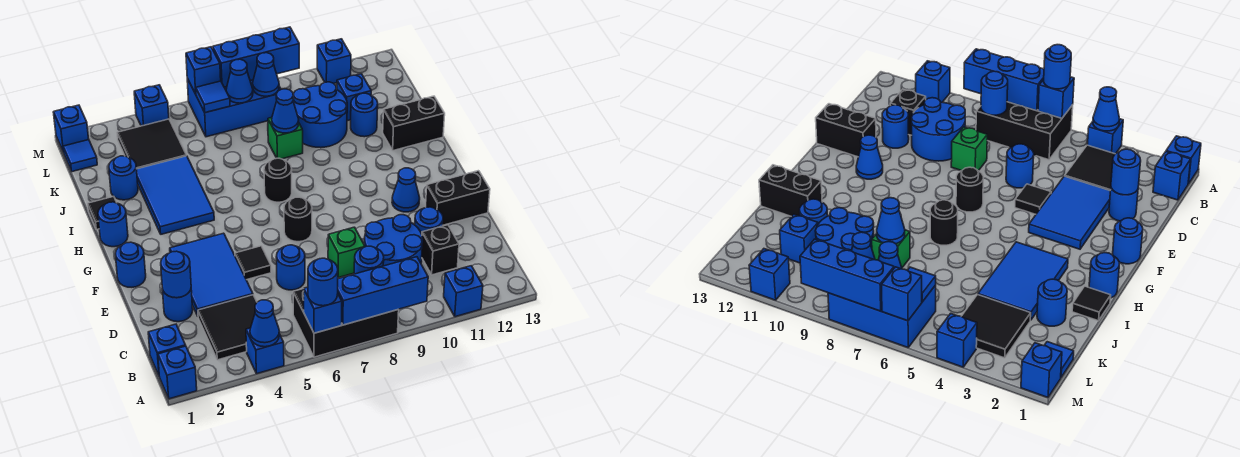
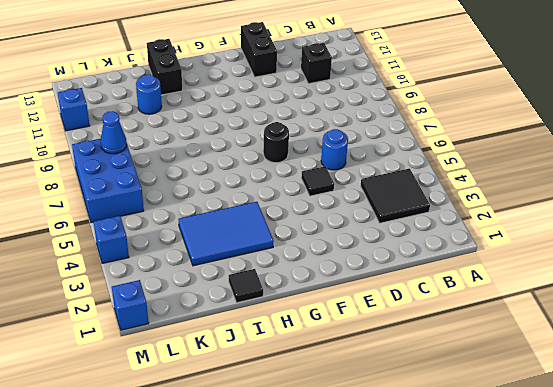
none -> blue 1x1 brick [158,346,197,399]
none -> blue 1x1 brick [246,328,284,374]
none -> black 2x3 brick [293,289,399,357]
none -> blue 1x1 brick [444,266,483,317]

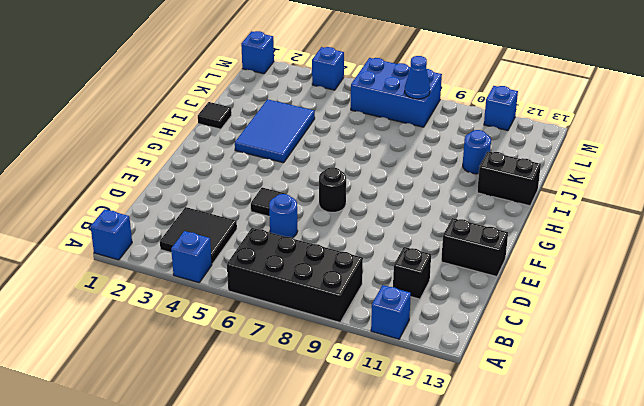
black 2x4 brick [227,228,363,322] -> black 2x3 brick [293,289,399,357]
none -> blue 1x1 brick [148,324,186,375]
none -> blue 2x2 round brick [364,215,423,266]
none -> blue 1x1 round brick [163,290,193,322]
none -> blue 2x3 tile [170,233,253,316]

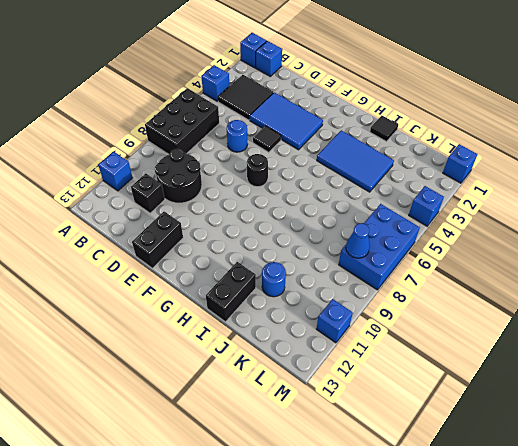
black 2x2 round brick [155,149,202,203] -> blue 2x2 round brick [364,215,423,266]
none -> blue 1x1 round brick [163,290,193,322]
none -> green 1x1 brick [328,227,365,278]
none -> blue 1x1 round brick [415,207,443,234]
none -> blue 1x1 round brick [115,242,146,287]

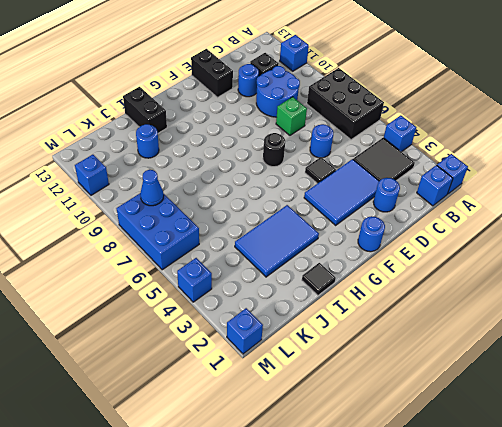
none -> blue 1x1 cone [392,168,420,212]
none -> blue 1x1 round brick [98,202,128,247]
none -> black 1x1 round brick [264,158,292,202]
none -> blue 1x1 round brick [109,156,138,200]

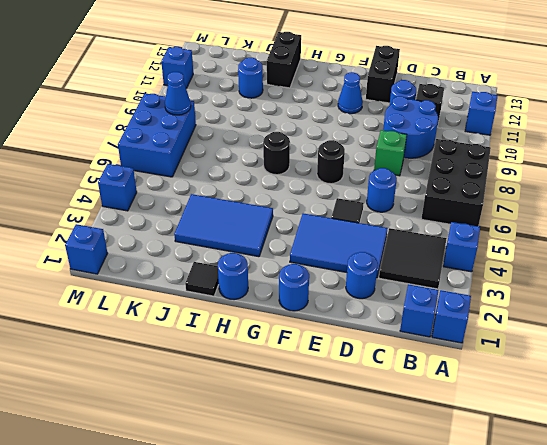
none -> blue 1x1 round brick [109,156,138,200]
none -> green 1x1 brick [268,117,303,159]
none -> blue 2x2 round brick [293,82,347,148]
none -> black 2x2 tile [117,119,186,169]

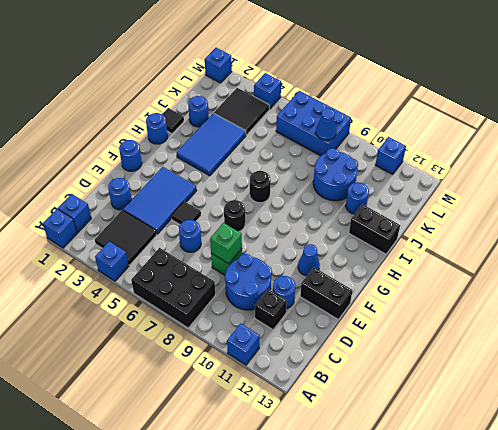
green 1x1 brick [210,223,242,264] -> green 1x1 brick moved to [268,117,303,159]
none -> blue 1x1 brick [337,74,371,121]
none -> blue 1x1 tile [63,140,97,172]
none -> blue 1x1 cone [250,300,279,347]
none -> blue 1x1 brick [304,287,342,333]

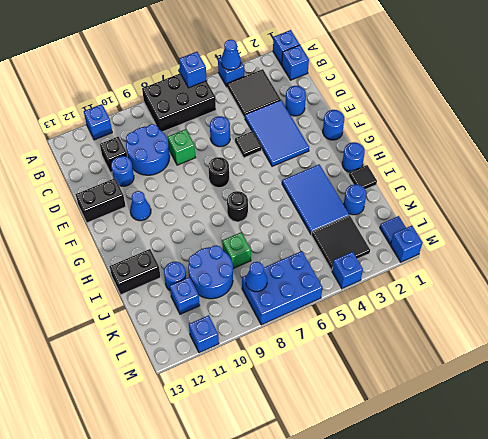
none -> blue 1x3 brick [338,257,428,325]
none -> blue 1x1 round brick [354,246,384,274]
none -> blue 1x1 round brick [161,251,191,298]
none -> blue 1x1 cone [272,89,299,133]

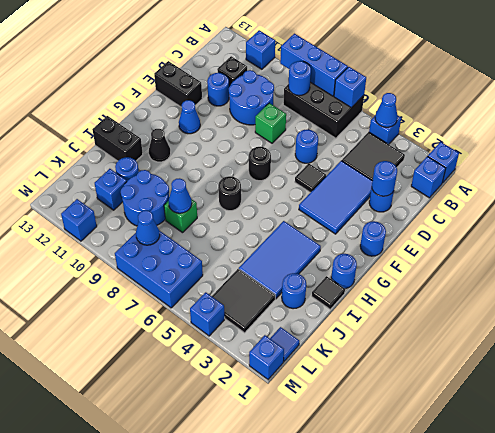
black 1x1 cone [149,129,171,162] -> none
none -> blue 1x1 tile [196,81,230,113]
none -> blue 1x1 cone [226,59,253,103]
none -> blue 1x1 brick [186,47,221,94]
none -> blue 1x3 brick [213,27,299,87]

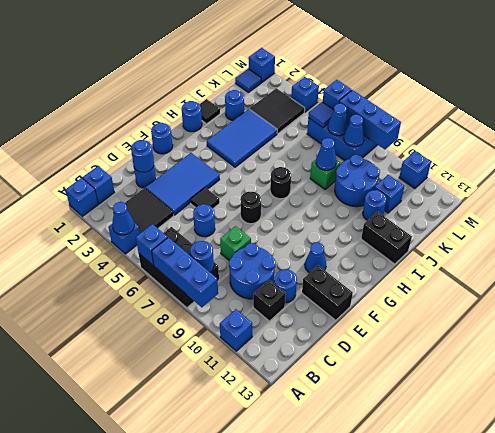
none -> blue 1x1 round brick [308,258,338,306]

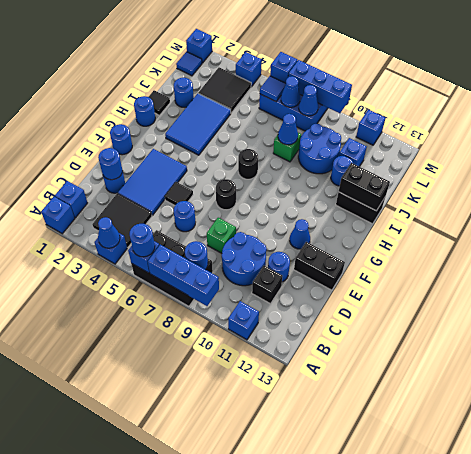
black 1x2 brick [339,163,390,211] -> none

